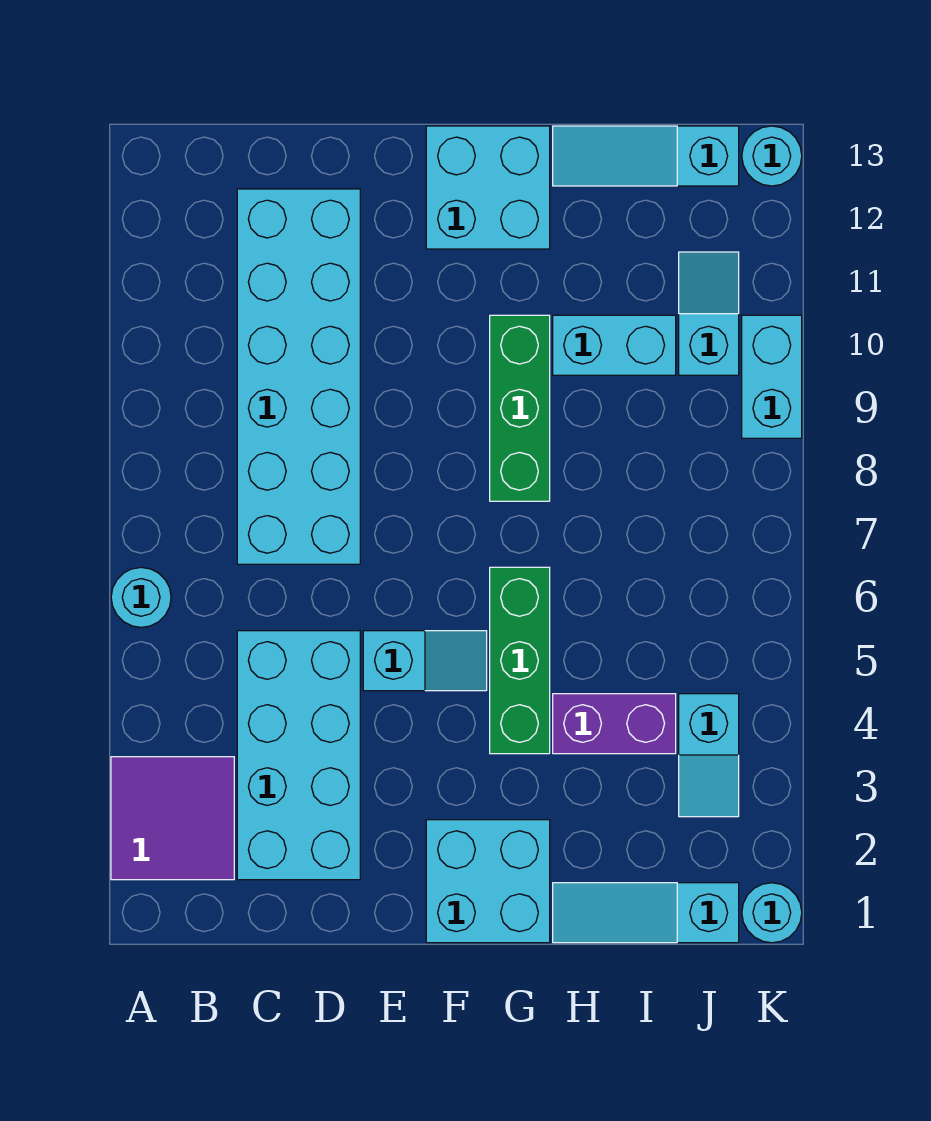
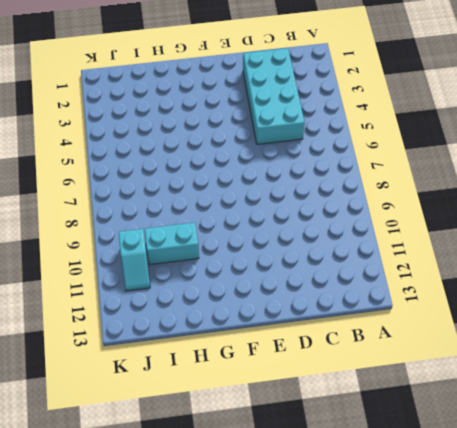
none -> purple 2x2 tile [111,757,234,880]
none -> cyan 1x1 round brick [111,567,171,627]
none -> cyan 2x6 brick [237,189,360,564]

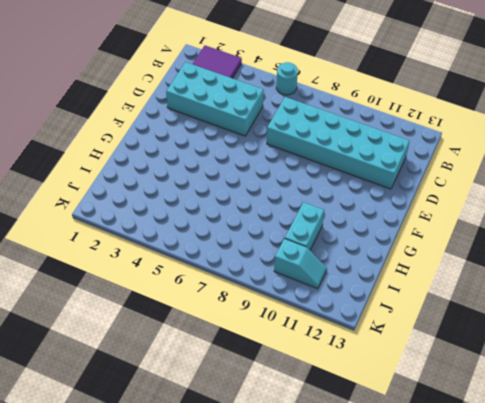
none -> cyan 1x2 slope [363,631,487,691]
none -> cyan 2x2 brick [426,820,550,943]
none -> cyan 2x2 brick [426,126,550,249]

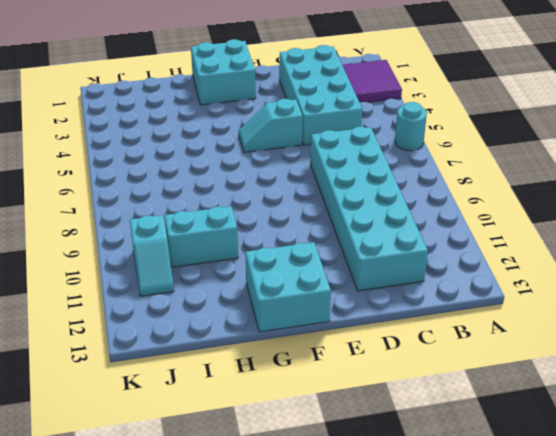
none -> green 1x3 brick [490,567,550,754]
none -> green 1x3 brick [490,315,550,501]
none -> cyan 1x3 slope [553,883,739,943]

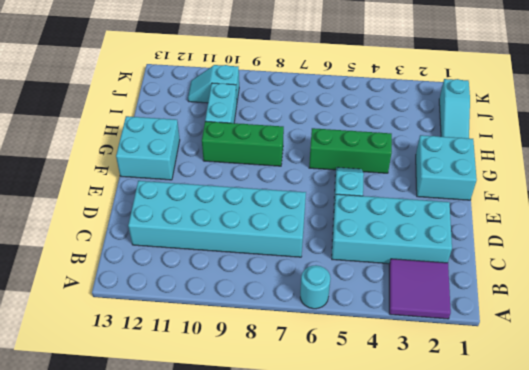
none -> purple 1x2 brick [553,694,676,754]
none -> cyan 1x3 slope [553,126,739,186]
none -> cyan 1x2 slope [679,694,739,817]

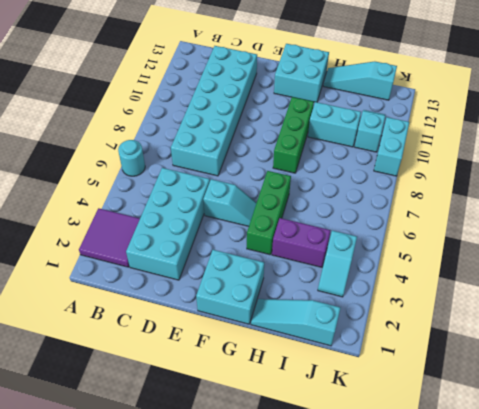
none -> cyan 1x1 round brick [742,883,802,943]
none -> cyan 1x1 round brick [742,126,802,186]

